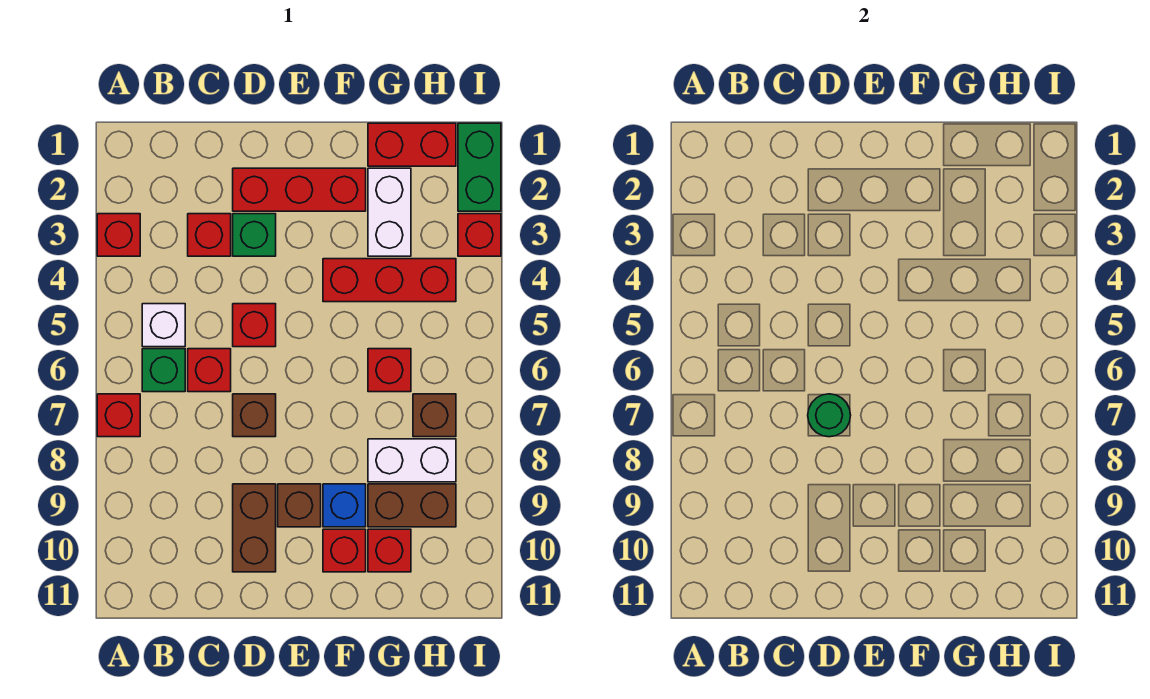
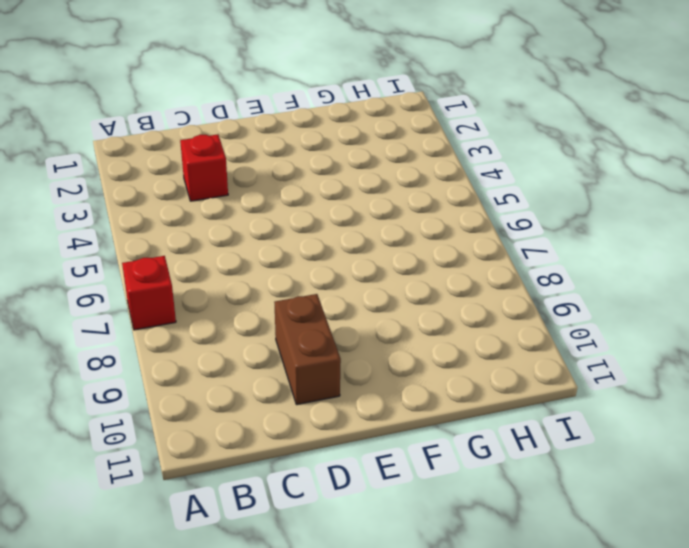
none -> red 1x1 brick [97,214,140,256]
none -> white 1x1 brick [142,304,185,347]
none -> green 1x1 brick [142,349,185,392]

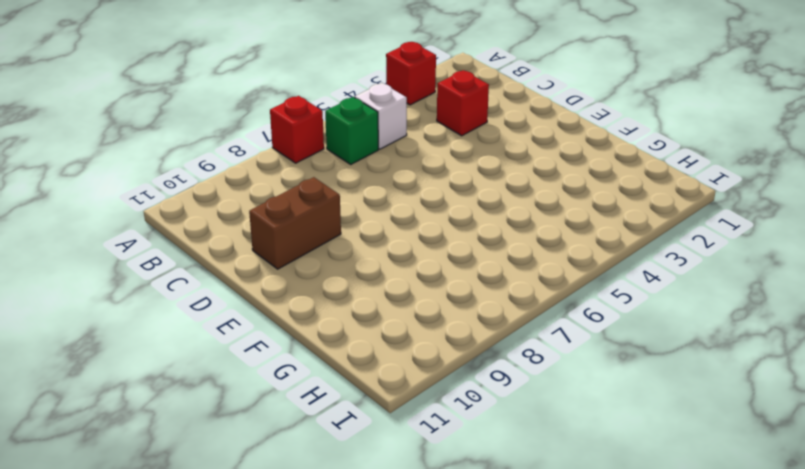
none -> red 1x1 brick [188,349,231,392]
none -> red 1x3 brick [233,168,366,211]
none -> green 1x1 brick [233,214,276,256]

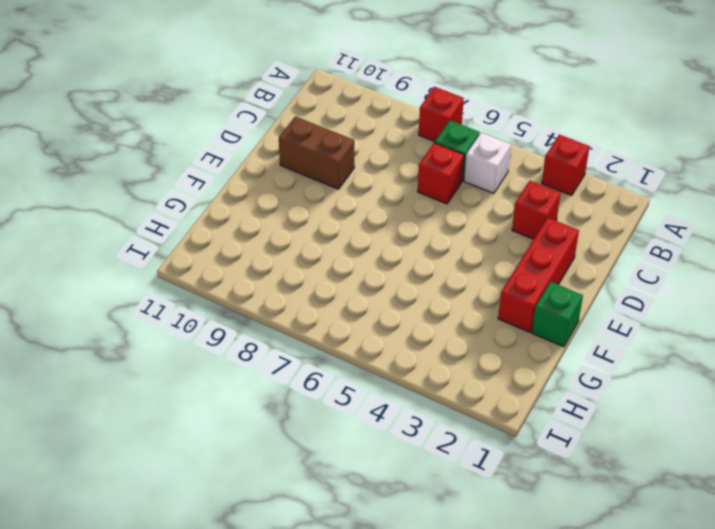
green 1x1 brick [532,282,583,347] -> green 1x1 brick moved to [233,214,276,256]
none -> red 1x1 brick [233,304,276,347]
none -> brown 1x1 brick [233,394,276,437]
none -> brown 1x1 brick [278,484,321,527]

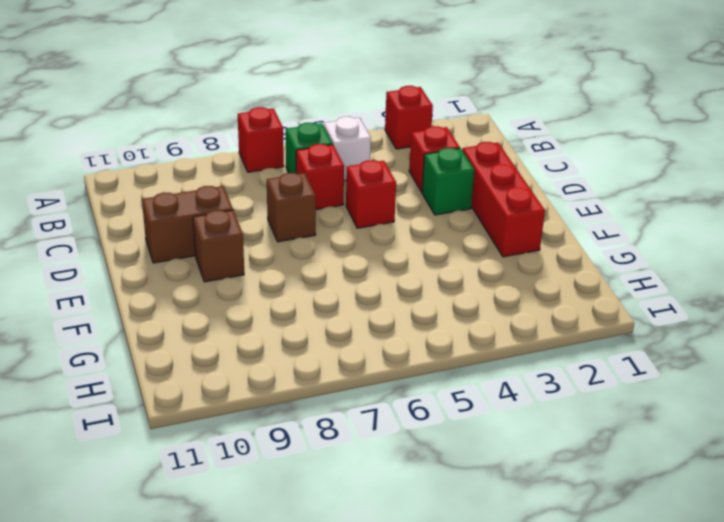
none -> red 1x3 brick [323,259,456,302]
none -> blue 1x1 brick [323,484,366,527]
none -> red 1x1 brick [323,529,366,572]

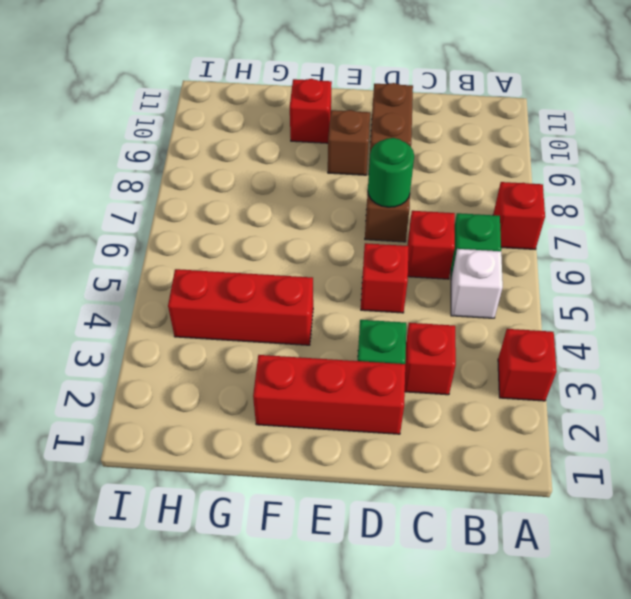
none -> blue 1x1 brick [323,484,366,527]
none -> red 1x2 brick [368,123,456,166]
none -> white 1x2 brick [368,168,411,256]

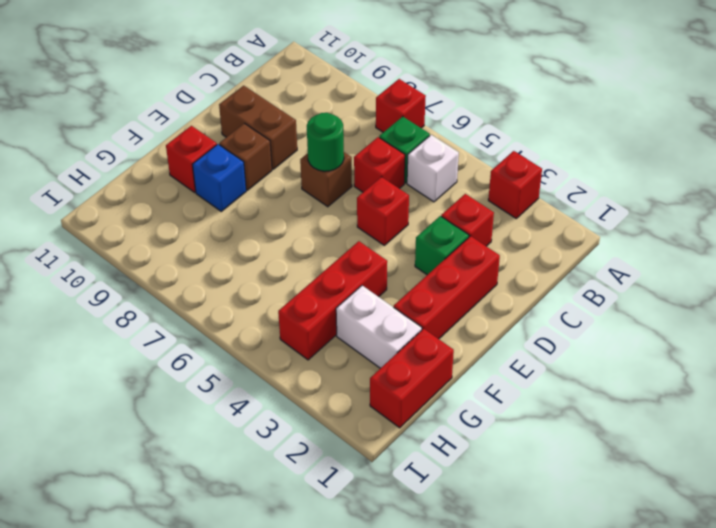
none -> red 1x1 brick [368,349,411,392]
none -> white 1x2 brick [368,439,456,482]
none -> brown 1x2 brick [368,484,456,527]

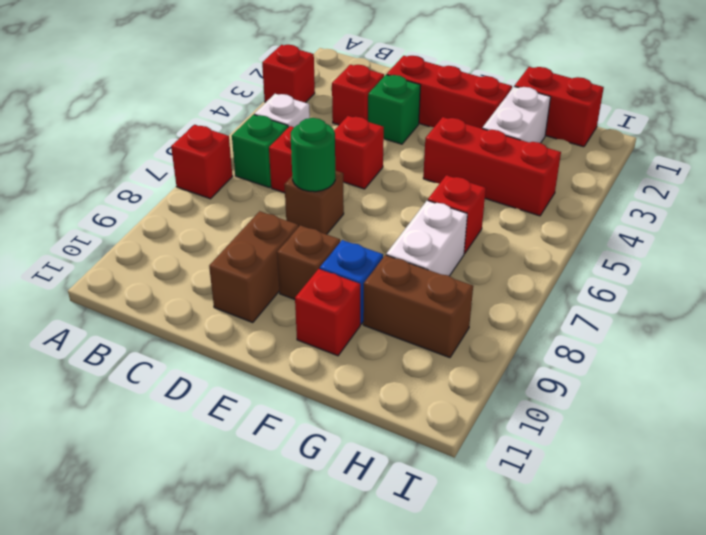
white 1x2 brick [386,200,467,276] -> white 1x2 brick turned to [368,439,456,482]
none -> red 1x1 brick [368,529,411,572]
none -> brown 1x1 brick [413,394,456,437]
none -> green 1x2 brick [458,123,501,211]

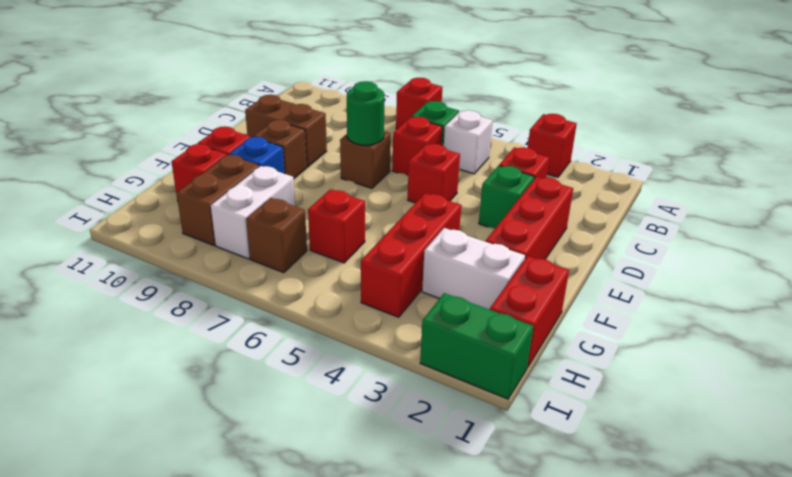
none -> red 1x1 brick [458,214,501,256]

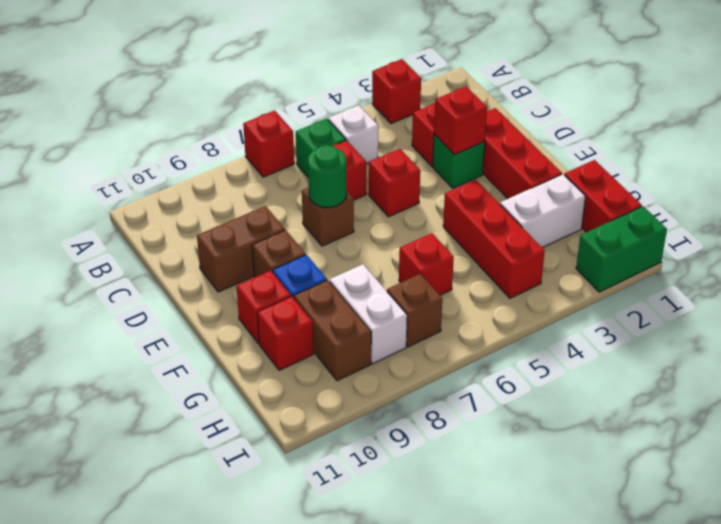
red 1x1 brick [434,86,487,155] -> red 1x1 brick moved to [458,214,501,256]

